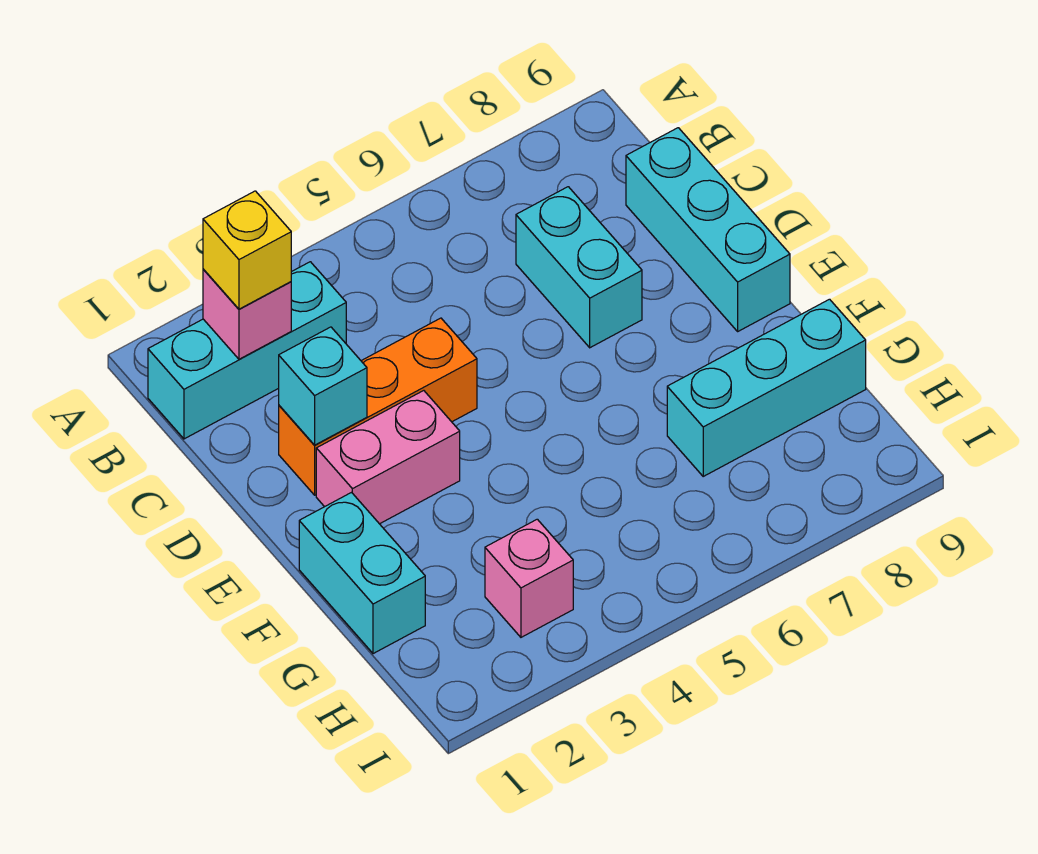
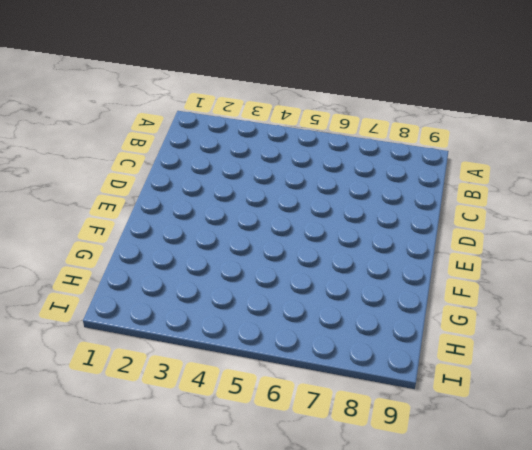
none -> cyan 1x3 brick [148,262,346,439]
none -> cyan 1x2 brick [516,187,642,348]

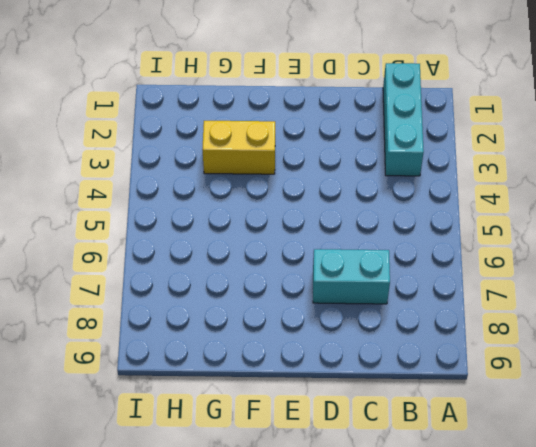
yellow 1x2 brick [202,121,275,174] -> none
none -> cyan 1x3 brick [626,128,790,331]
none -> orange 1x3 brick [279,318,477,495]

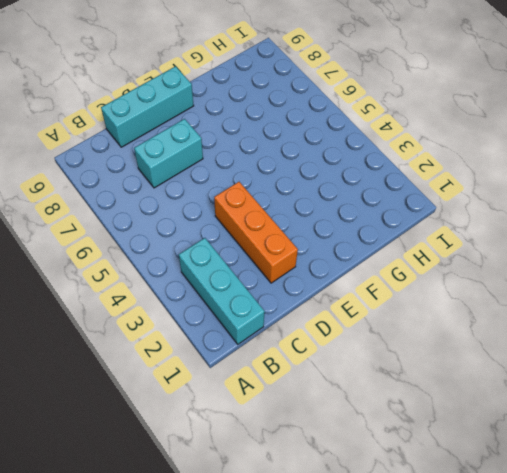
none -> pink 1x2 brick [316,391,460,524]
none -> cyan 1x2 brick [299,493,425,654]

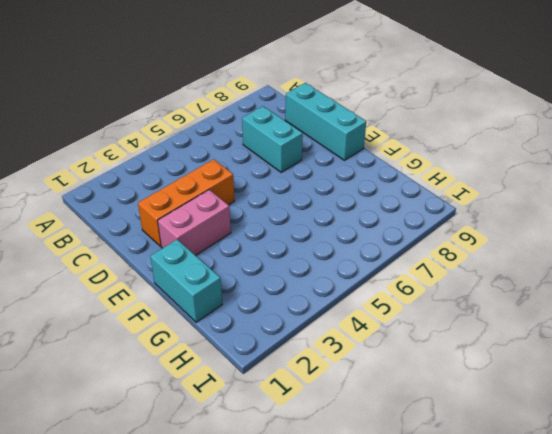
none -> cyan 1x3 brick [148,262,346,439]
none -> cyan 1x3 brick [667,299,866,476]

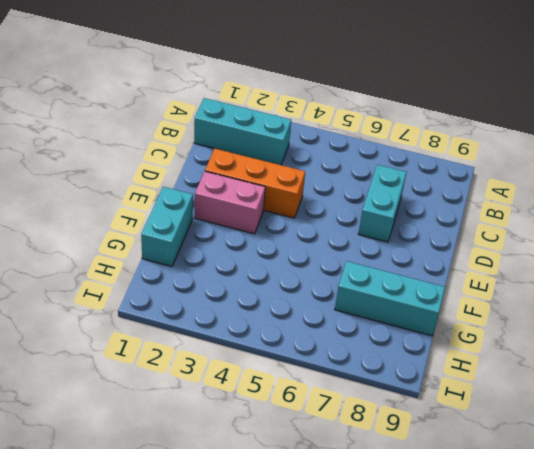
none -> cyan 1x3 brick [626,128,790,331]
none -> pink 1x1 brick [485,519,573,637]

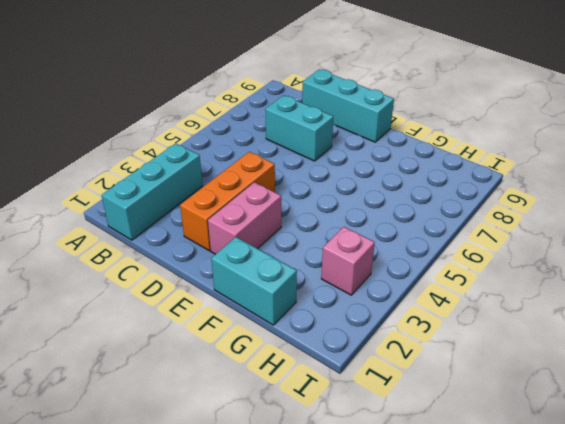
none -> cyan 1x3 brick [667,299,866,476]
none -> pink 1x1 brick [203,269,291,359]

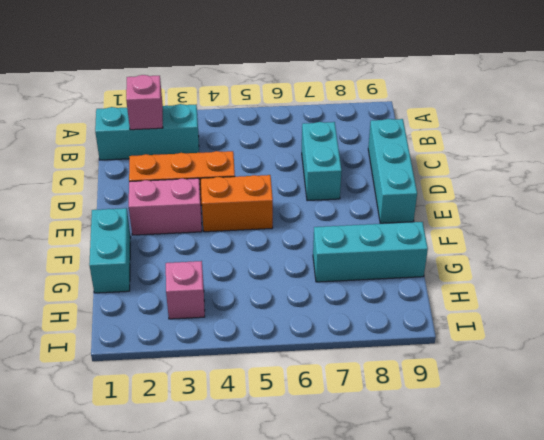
orange 1x2 brick [201,175,273,232] -> none
none -> cyan 1x1 brick [279,327,367,445]
none -> yellow 1x1 brick [203,191,291,309]

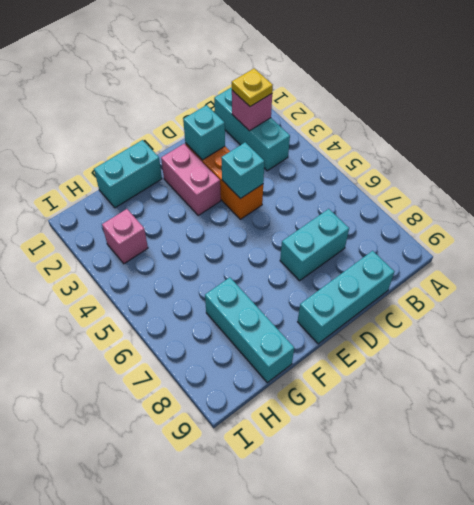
yellow 1x1 plate [232,68,273,107] -> yellow 1x1 brick [203,191,291,309]
cyan 1x1 brick [221,142,264,199] -> none

